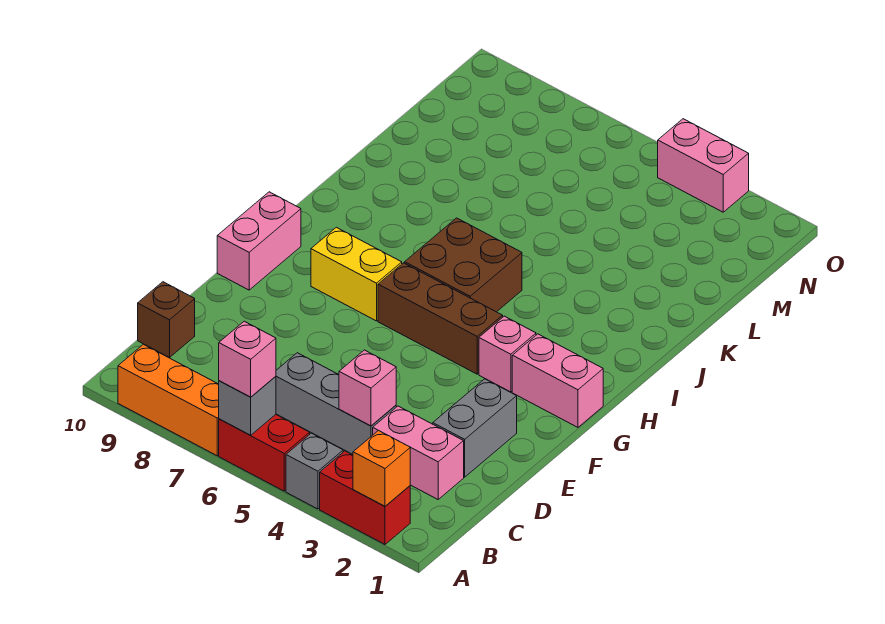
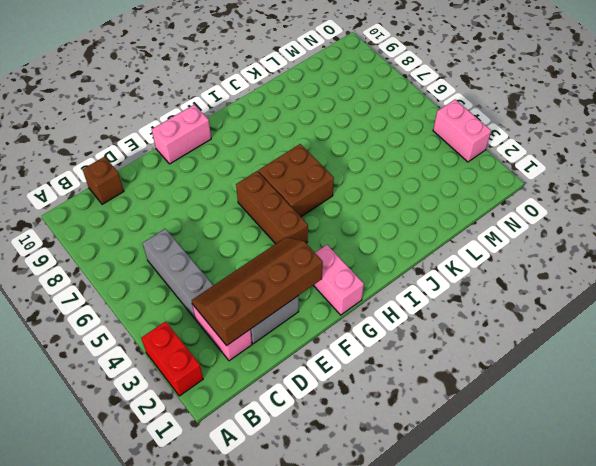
brown 2x4 slope [192,237,323,346] -> none
none -> grey 1x1 brick [286,433,343,509]
none -> red 1x2 brick [219,415,310,491]
none -> orange 1x3 brick [118,344,219,456]

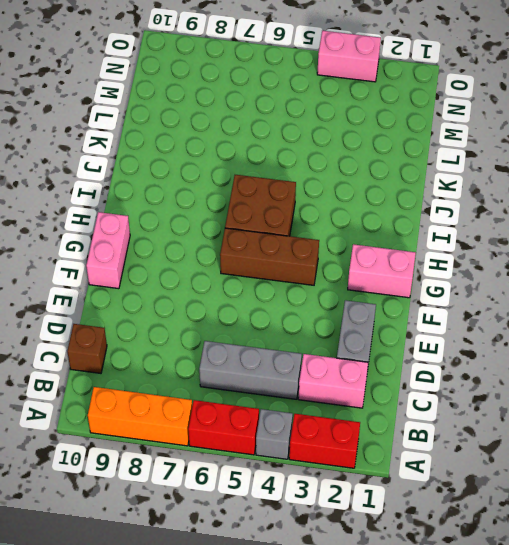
none -> pink 1x1 brick [479,316,536,392]
none -> yellow 1x2 brick [311,227,402,321]
none -> orange 1x1 brick [353,430,410,506]

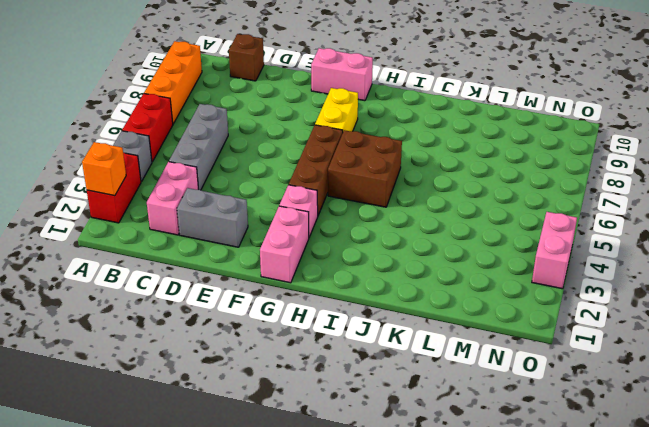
none -> grey 1x1 brick [219,376,276,435]
none -> pink 1x1 brick [339,350,396,426]
none -> pink 1x1 brick [219,321,276,397]

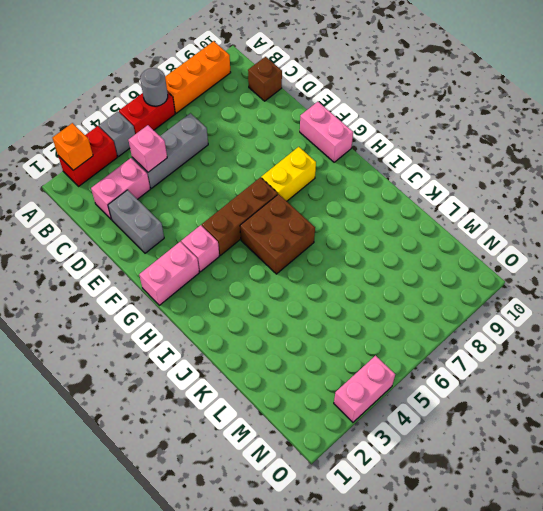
grey 1x1 round brick [140,68,168,106] -> grey 1x1 brick [219,376,276,435]
none -> pink 1x1 brick [219,321,276,397]

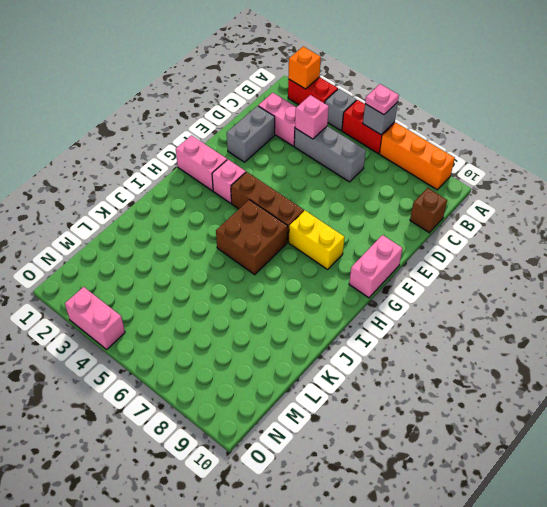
pink 1x1 plate [365,84,399,115] -> pink 1x1 brick [219,321,276,397]

